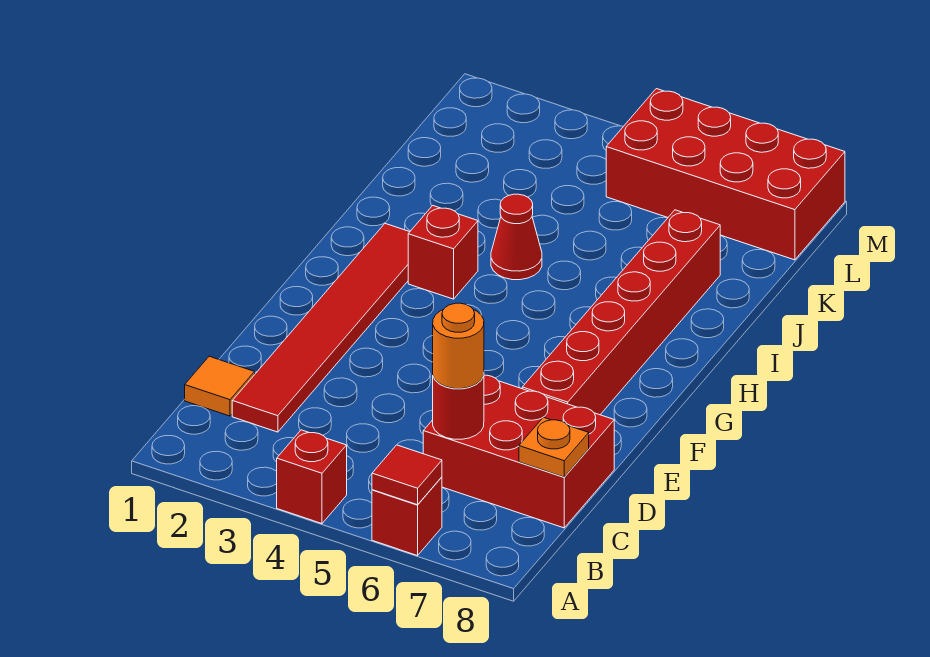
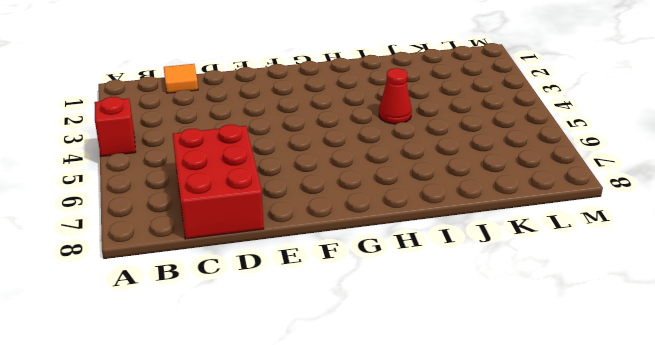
none -> red 1x1 brick [372,477,442,556]
none -> red 1x6 tile [232,224,409,432]
none -> red 1x6 brick [522,210,720,415]

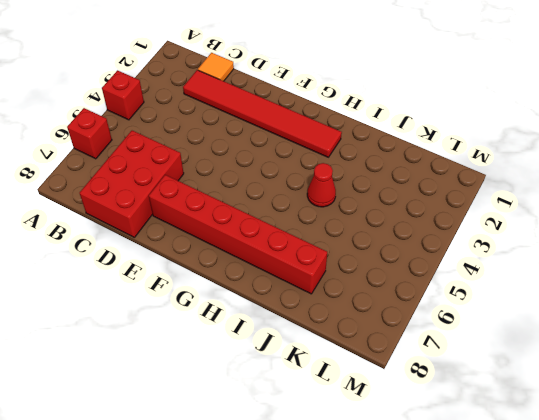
none -> red 1x1 brick [408,206,478,299]
none -> red 2x4 brick [606,89,845,260]
none -> red 1x1 tile [372,445,442,505]

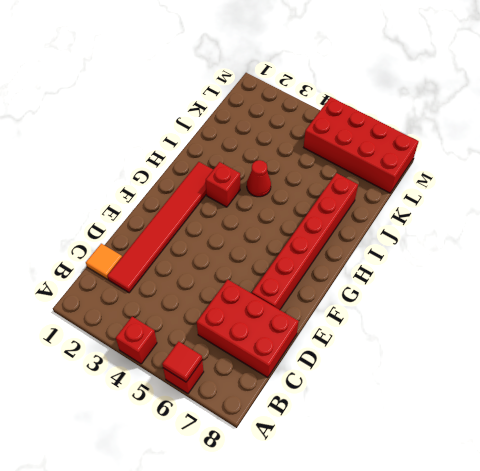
none -> red 1x1 round brick [433,376,484,439]
none -> orange 1x1 plate [519,417,589,477]
none -> orange 1x1 round brick [433,303,484,389]

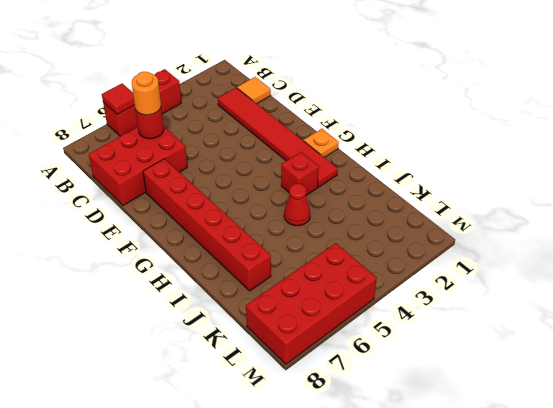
orange 1x1 plate [304,129,339,158] -> orange 1x1 plate moved to [519,417,589,477]

